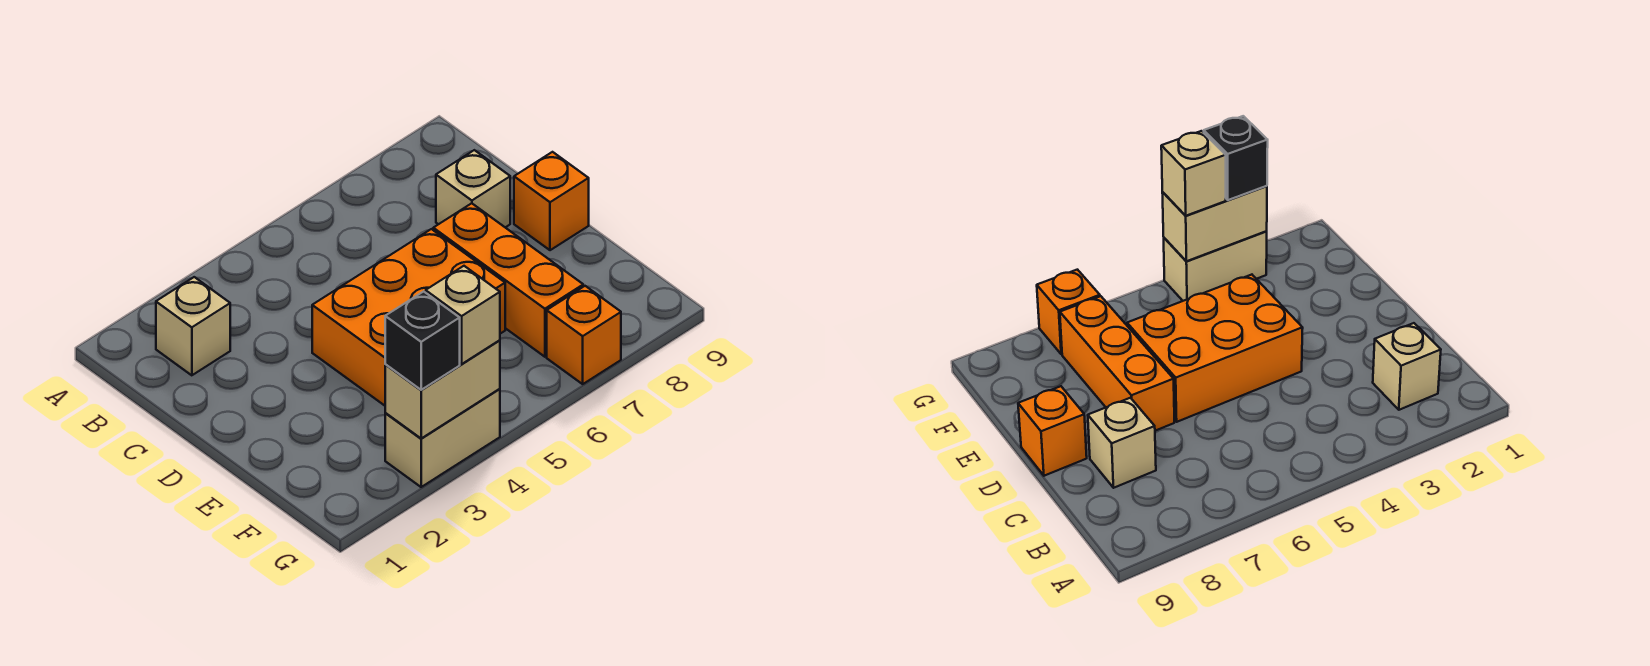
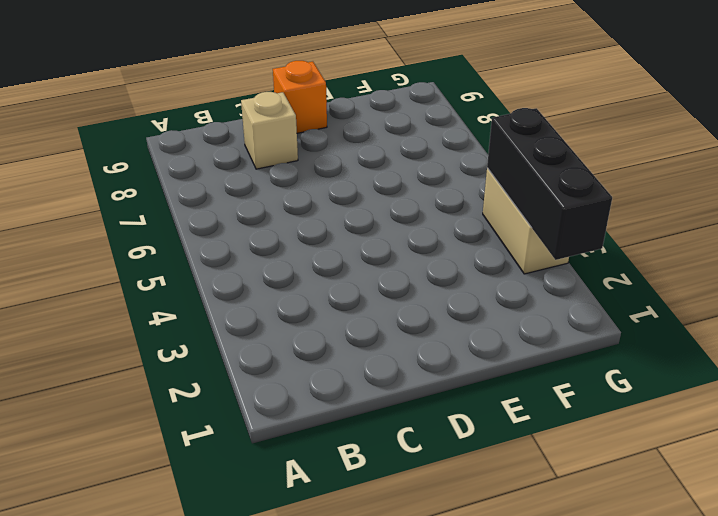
black 1x3 brick [487,108,612,260] -> tan 1x2 brick [385,340,500,439]
none -> tan 1x1 brick [156,277,230,375]
none -> orange 2x3 brick [312,229,505,406]

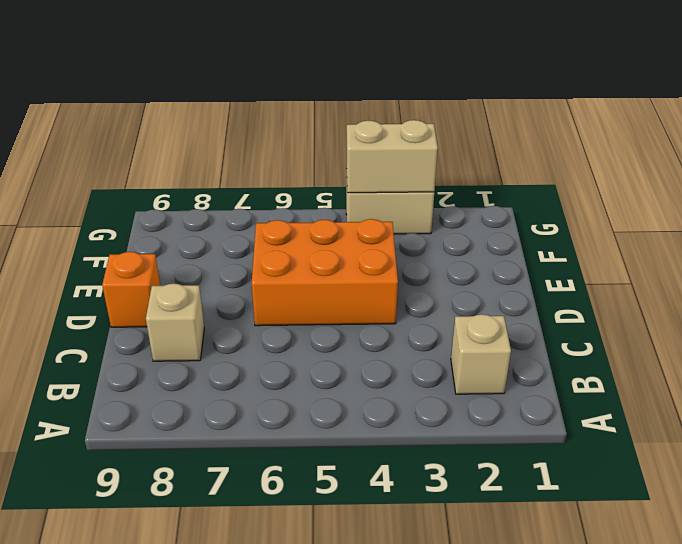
none -> orange 1x3 brick [433,203,583,357]
none -> orange 1x1 brick [547,286,621,384]

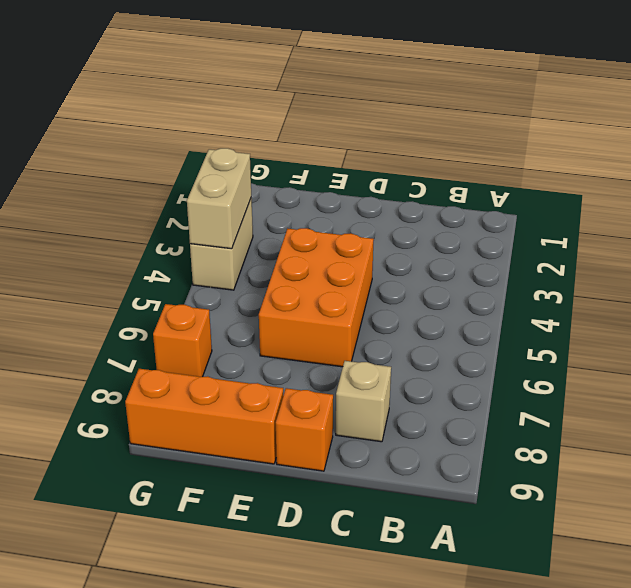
orange 1x3 brick [125,369,283,464] -> orange 1x3 brick moved to [433,203,583,357]
none -> tan 1x1 brick [156,277,230,375]
none -> black 1x1 brick [385,291,460,390]

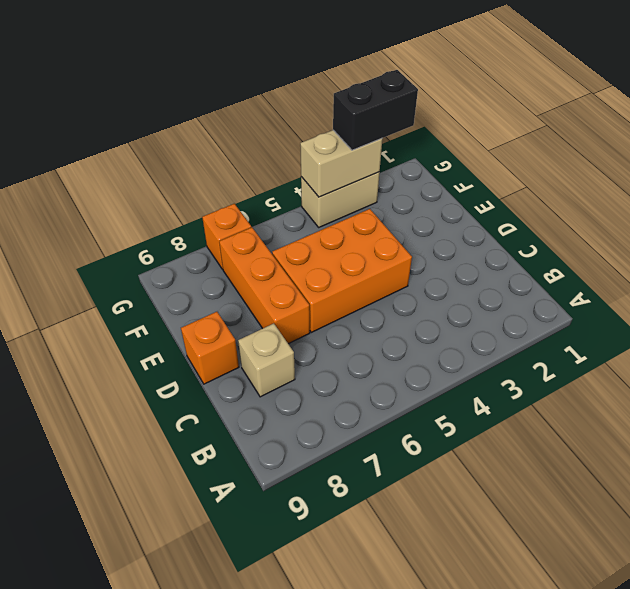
black 1x2 brick [333,70,418,150] -> black 1x1 brick [385,291,460,390]
none -> tan 1x1 brick [156,277,230,375]
none -> tan 1x1 brick [426,266,500,364]

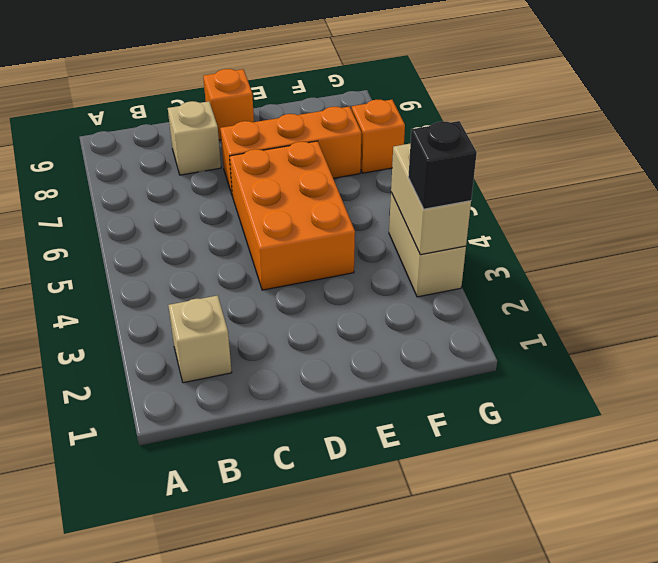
none -> tan 1x1 brick [426,266,500,364]

